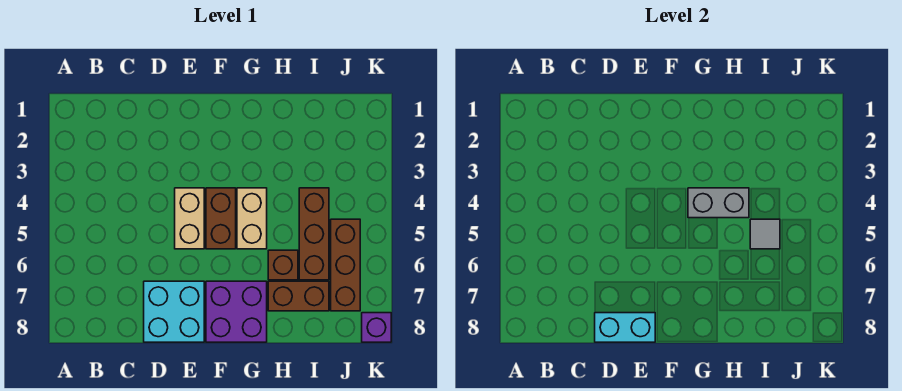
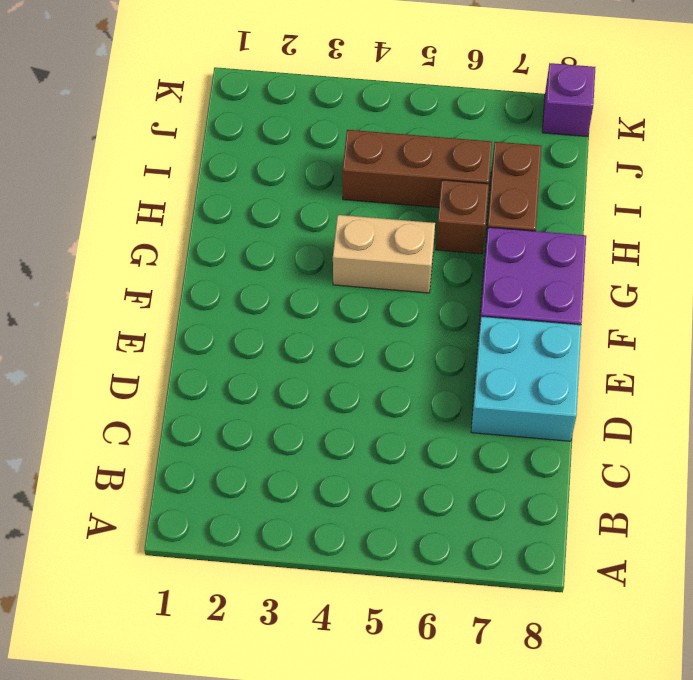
none -> tan 1x2 brick [175,188,204,249]
none -> brown 1x2 brick [206,188,236,249]
none -> brown 1x3 brick [331,219,360,311]

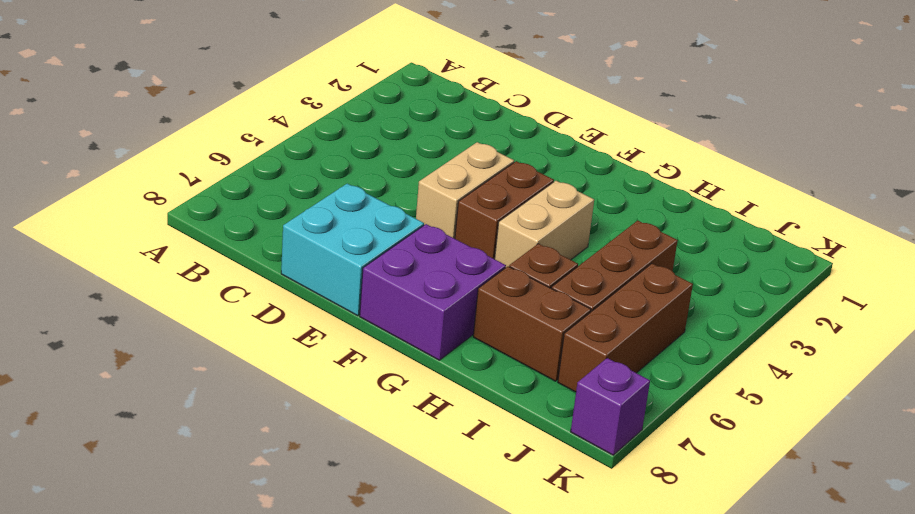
none -> cyan 1x2 brick [595,313,655,342]
none -> grey 1x2 brick [688,188,749,218]
none -> grey 1x1 tile [750,219,780,249]

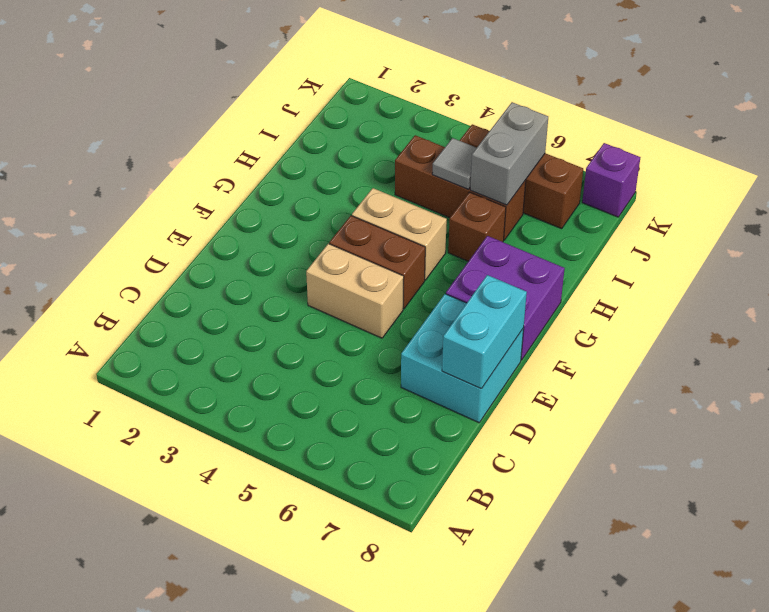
grey 1x2 brick [470,102,548,205] -> grey 1x2 brick moved to [688,188,749,218]
none -> brown 1x2 brick [268,281,329,311]

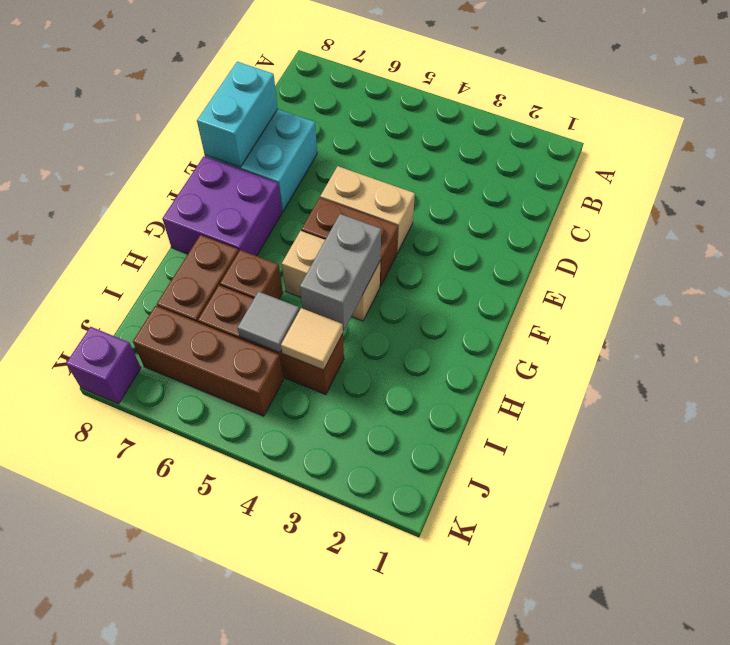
tan 1x1 tile [281,308,343,370] -> none

